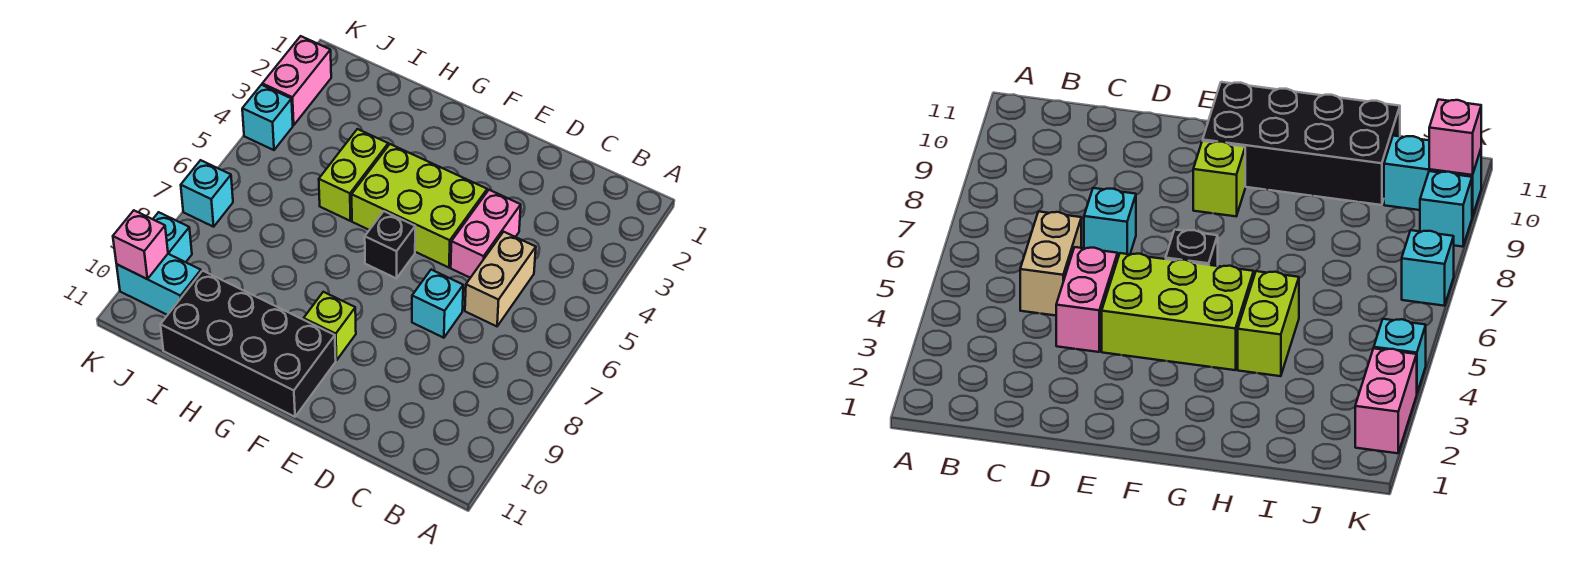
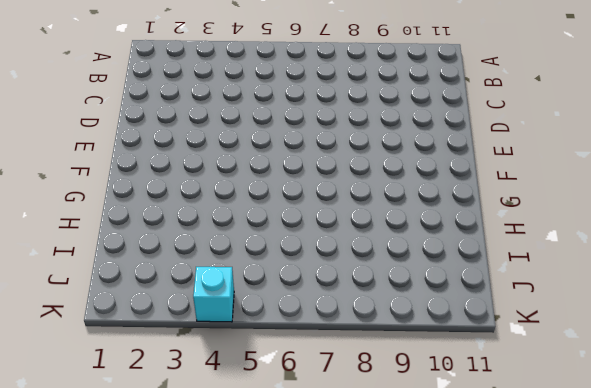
none -> tan 1x2 brick [465,232,536,326]
none -> pink 1x2 brick [451,190,521,278]
none -> cyan 1x1 brick [412,270,463,338]

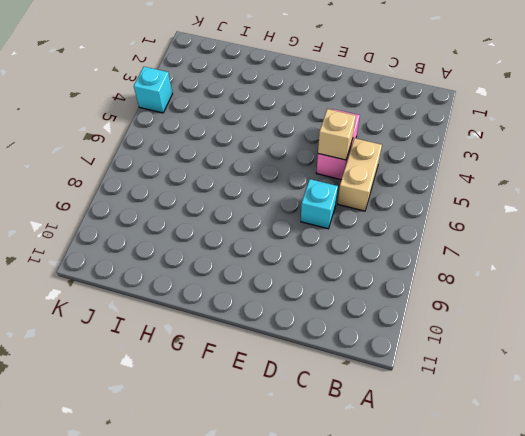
tan 1x1 brick [318,109,356,160] -> none
none -> lime 2x3 brick [352,144,487,268]
none -> black 1x1 brick [365,211,415,279]
none -> lime 1x1 brick [304,292,356,360]

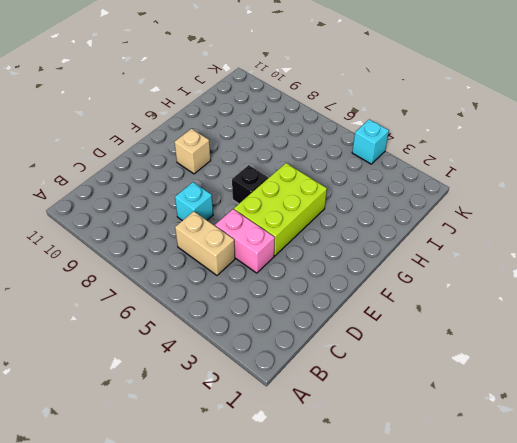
tan 1x1 brick [175,129,211,174] -> lime 1x1 brick [304,292,356,360]
none -> black 2x4 brick [160,271,336,417]
none -> lime 1x2 brick [319,129,388,221]
none -> cyan 1x2 brick [117,254,201,315]

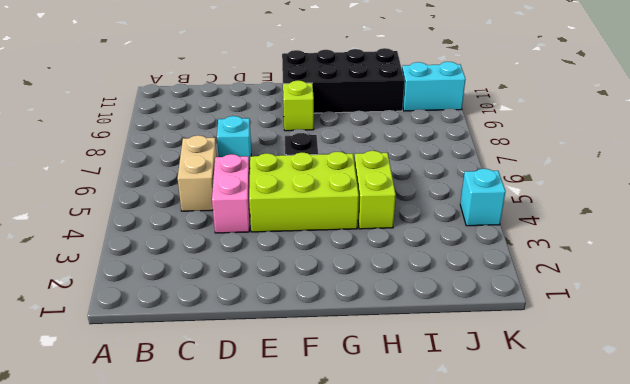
none -> pink 1x2 brick [262,36,331,125]
none -> cyan 1x1 brick [181,160,233,227]
none -> cyan 1x1 brick [153,212,192,262]

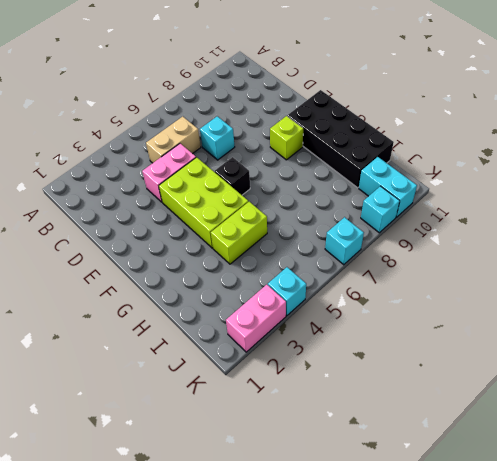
none -> pink 1x1 brick [113,211,168,279]

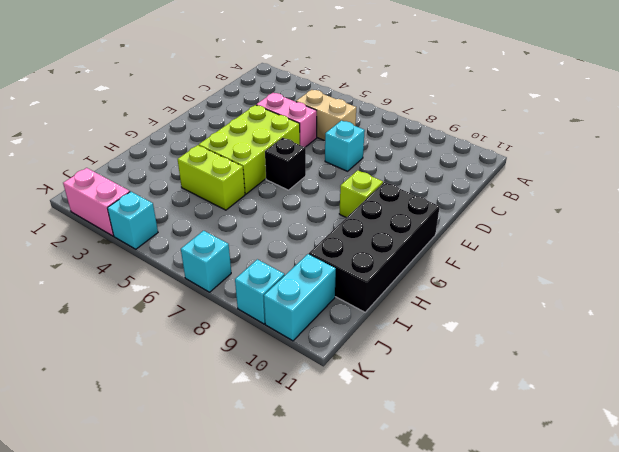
none -> pink 1x1 brick [113,211,168,279]

